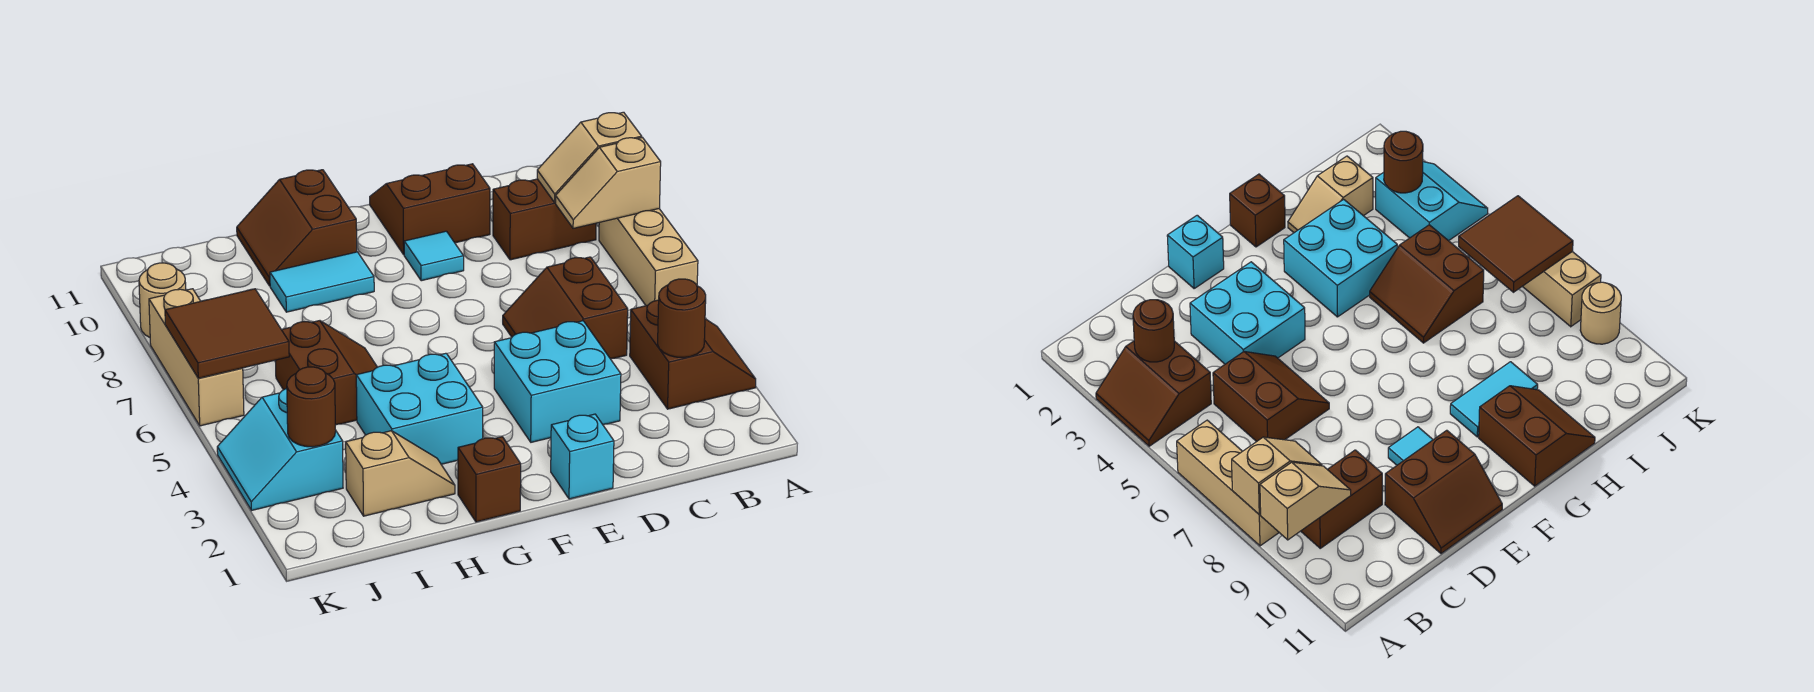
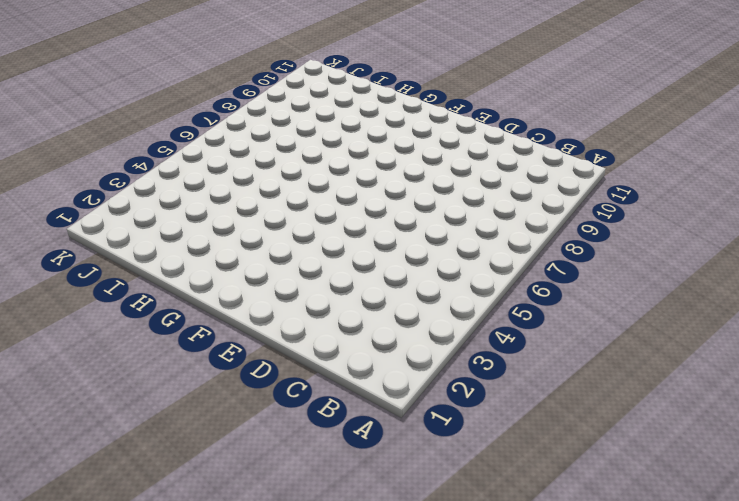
none -> brown 2x2 slope [630,300,756,409]
none -> tan 1x3 brick [599,209,698,306]
none -> brown 1x2 brick [493,179,596,260]

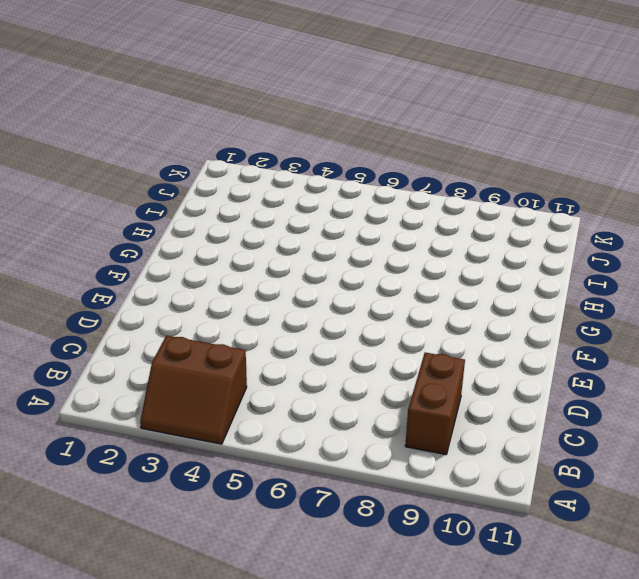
none -> tan 1x3 brick [599,209,698,306]
none -> brown 2x2 slope [503,257,628,359]
none -> cyan 2x2 brick [494,321,621,442]

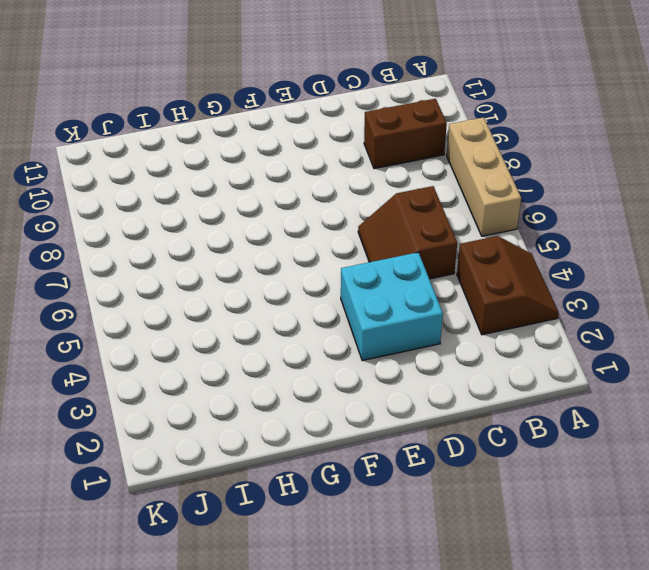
none -> brown 2x2 slope [370,164,490,254]
none -> cyan 1x1 brick [551,414,614,499]
none -> cyan 1x1 tile [404,231,464,281]

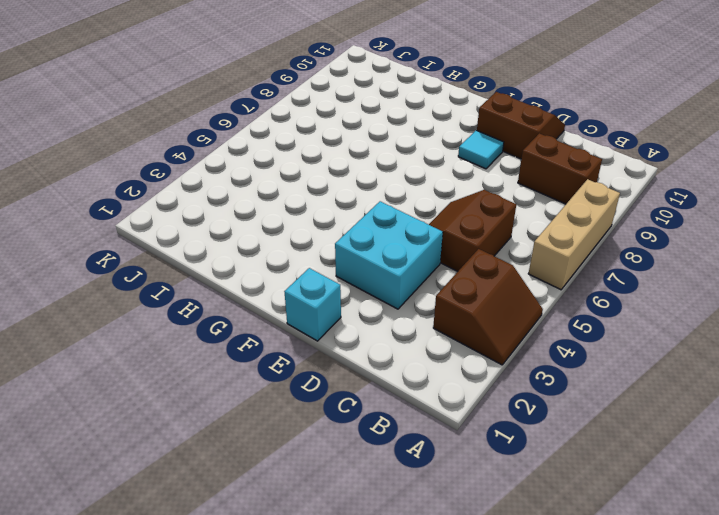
none -> brown 1x1 brick [458,437,521,522]
none -> cyan 2x2 brick [356,353,483,464]
none -> cyan 1x2 tile [270,252,374,312]

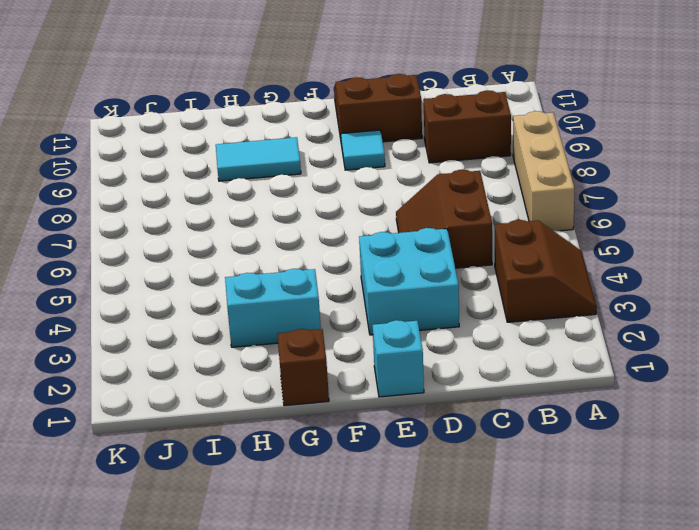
cyan 1x2 brick [225,269,321,347] -> cyan 2x2 brick [356,353,483,464]
none -> brown 2x2 slope [237,170,357,286]
none -> tan 1x2 slope [346,431,455,516]
none -> brown 2x2 slope [276,321,377,425]

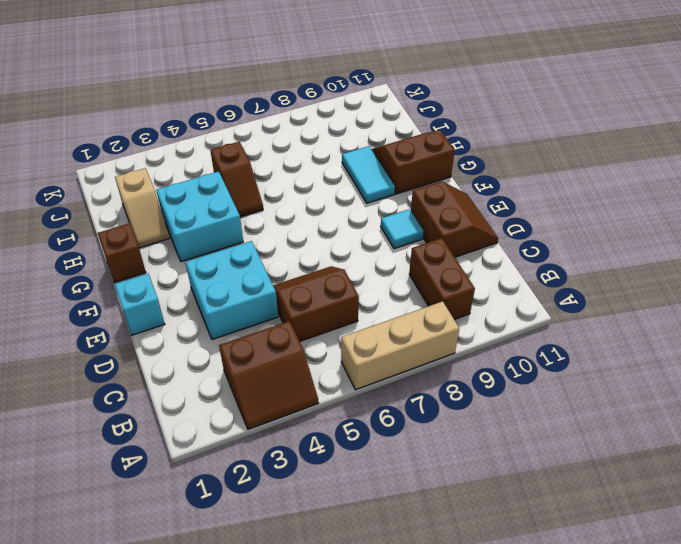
brown 1x2 slope [211,142,263,217] -> brown 2x2 slope [276,321,377,425]
none -> cyan 2x2 slope [217,389,343,511]
none -> tan 1x3 brick [149,289,244,426]
none -> tan 1x1 round brick [139,263,186,337]

